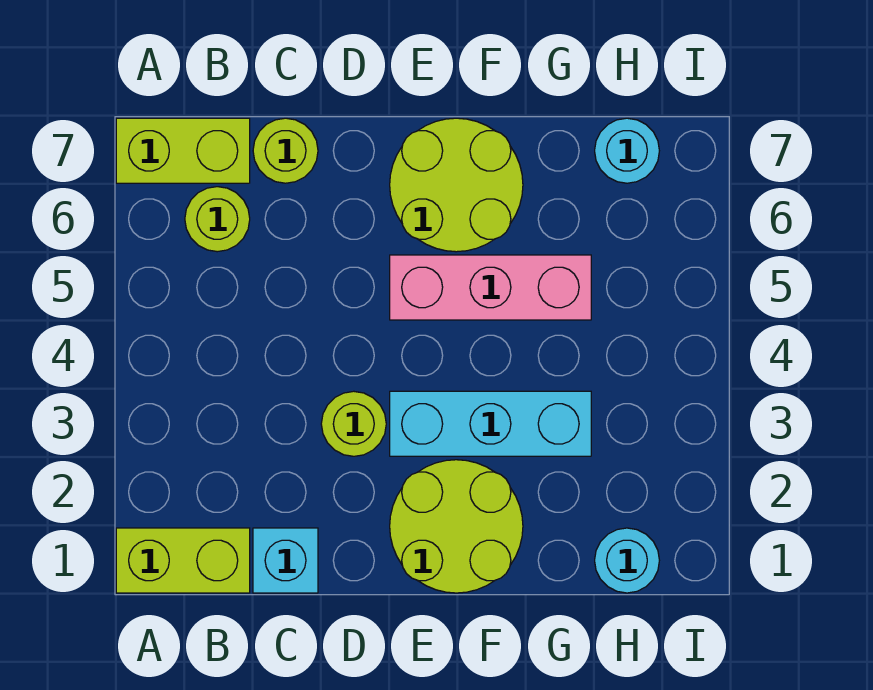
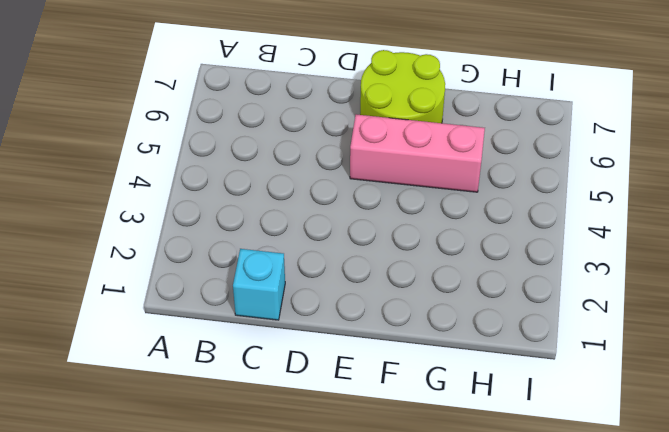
none -> lime 1x2 brick [116,528,250,593]
none -> lime 1x2 brick [116,118,250,183]
none -> lime 1x1 round brick [185,187,250,252]

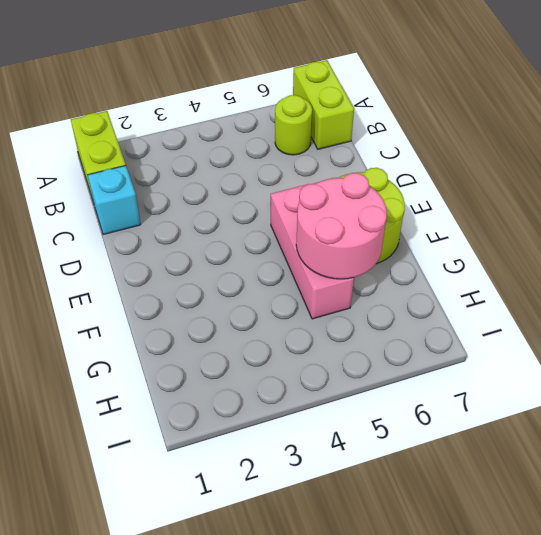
pink 2x2 round brick [296,173,387,279] -> none
none -> lime 1x1 round brick [253,118,318,183]
none -> lime 1x1 round brick [321,391,386,456]
none -> lime 2x2 round brick [390,460,523,593]

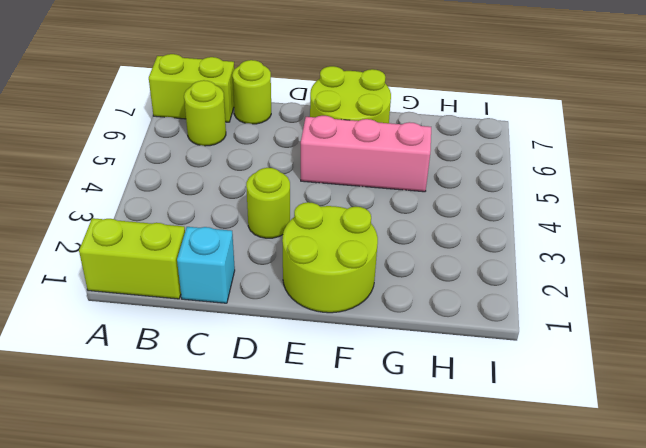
none -> cyan 1x3 brick [390,391,591,456]
none -> cyan 1x1 round brick [595,528,659,593]
none -> cyan 1x1 round brick [595,118,659,183]

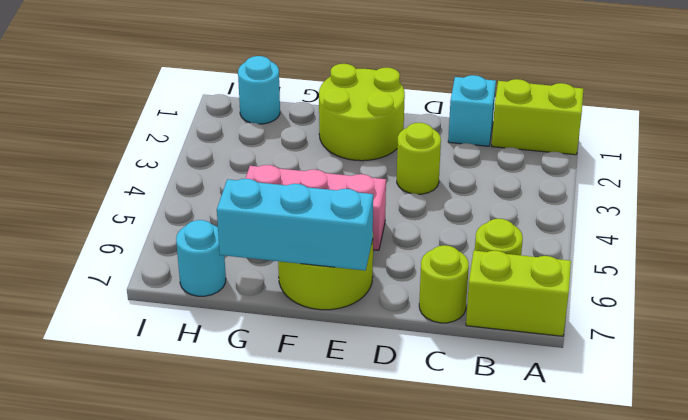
cyan 1x3 brick [217,179,373,270] -> cyan 1x3 brick moved to [390,391,591,456]

